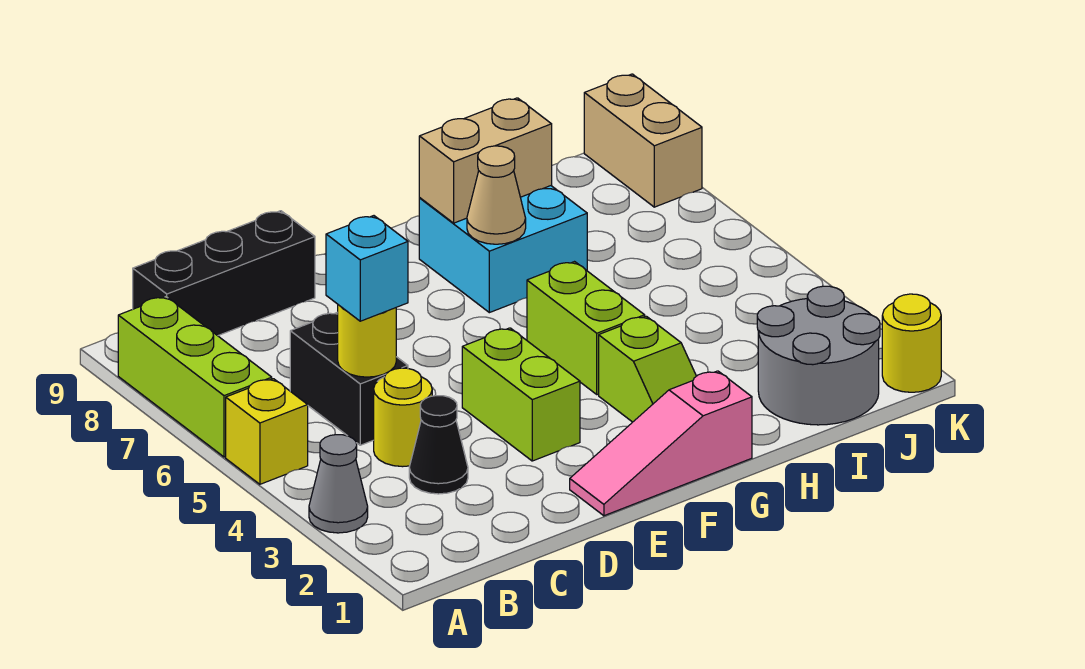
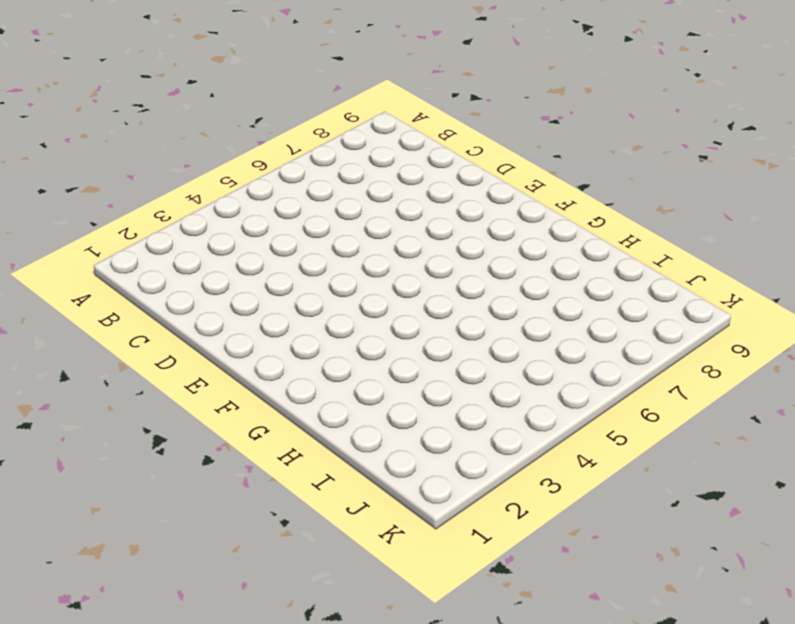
none -> grey 1x1 cone [309,435,368,533]
none -> yellow 1x1 brick [226,379,308,484]
none -> lime 1x3 brick [118,297,272,457]

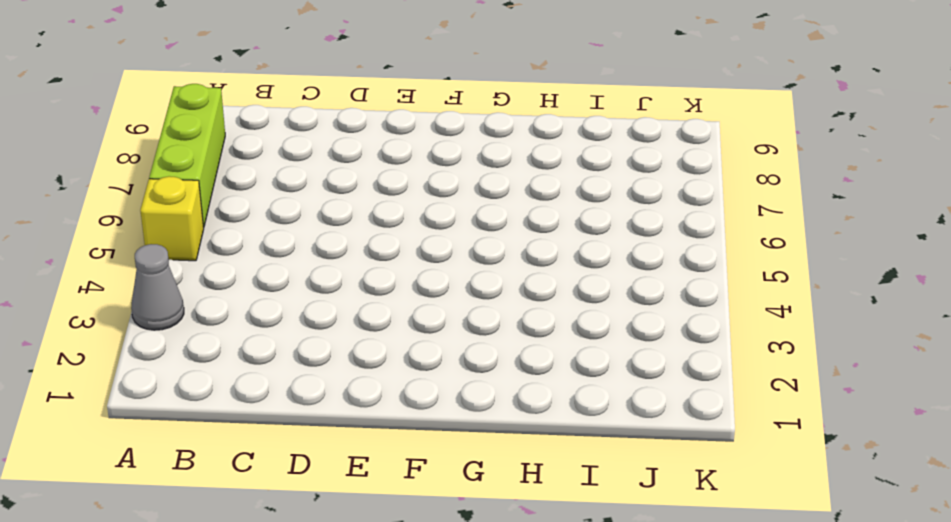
none -> black 1x3 brick [133,211,315,336]
none -> black 1x1 cone [409,396,468,494]
none -> yellow 1x1 round brick [374,368,432,467]

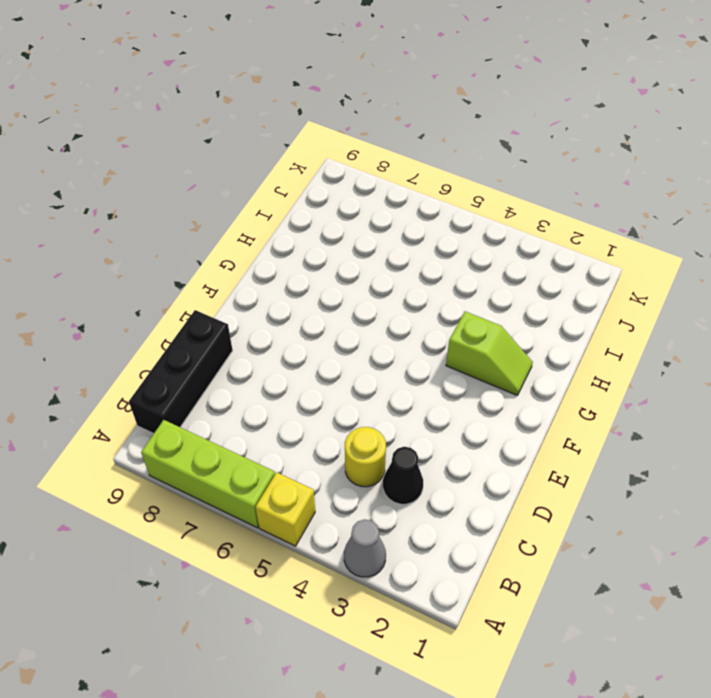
none -> black 1x2 brick [290,312,408,445]
none -> pink 1x3 slope [570,371,752,516]
none -> lime 1x2 brick [462,328,580,461]

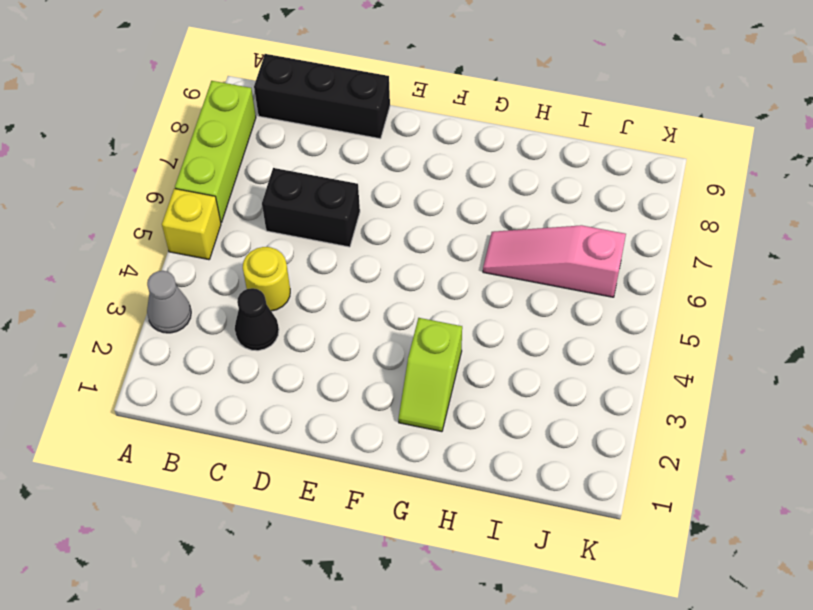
black 1x2 brick [262,168,360,247] -> black 1x2 brick turned to [290,312,408,445]
pink 1x3 slope [483,225,626,297] -> pink 1x3 slope moved to [570,371,752,516]
none -> lime 1x2 brick [462,328,580,461]
none -> lime 1x2 brick [527,262,645,395]
none -> cyan 2x2 brick [419,186,587,313]

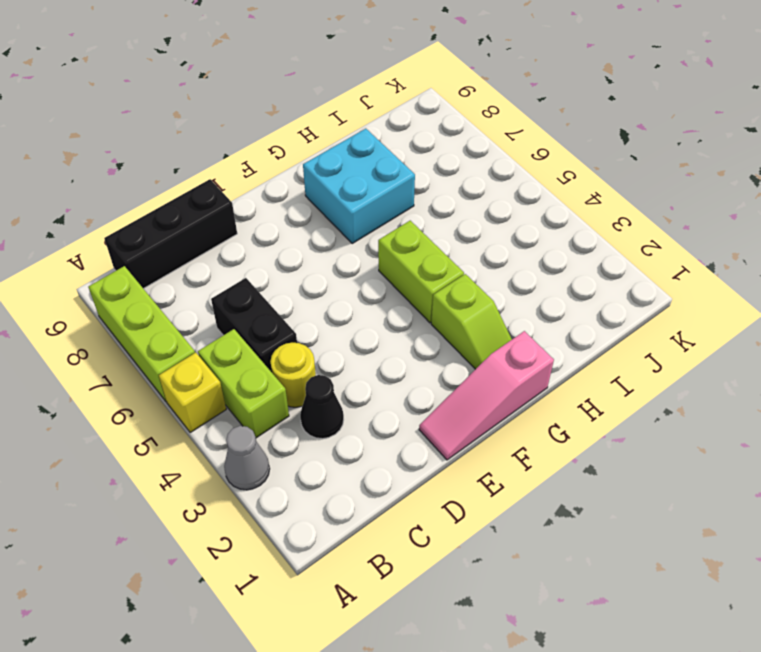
lime 1x2 brick [198,329,289,438] -> lime 1x2 brick moved to [462,328,580,461]
none -> grey 2x2 round brick [757,286,880,425]
none -> yellow 1x1 round brick [882,294,941,392]
none -> tan 1x2 brick [584,74,702,207]

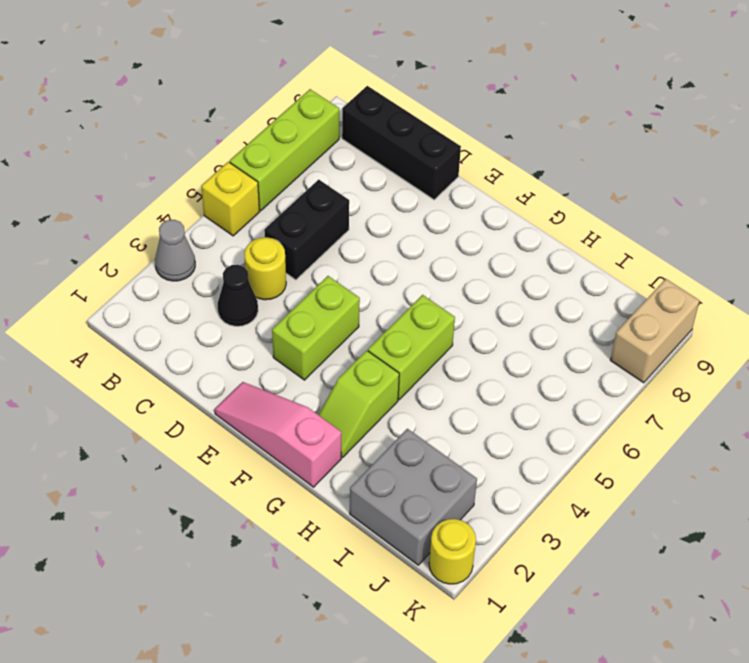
grey 2x2 brick [350,429,477,565] -> grey 2x2 round brick [757,286,880,425]
none -> cyan 2x2 brick [419,186,587,313]
none -> yellow 1x1 round brick [338,305,396,377]
none -> tan 1x1 cone [467,146,526,244]

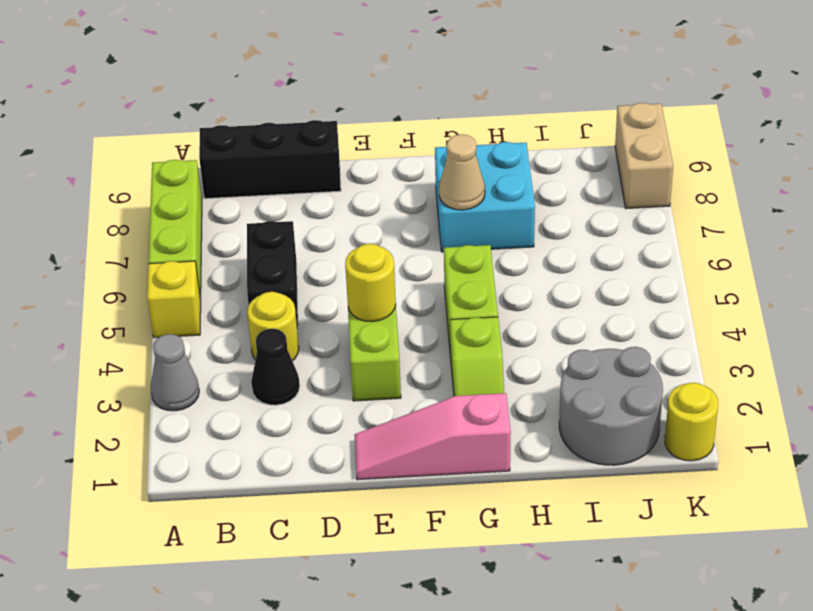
yellow 1x1 round brick [345,244,396,322] -> yellow 1x1 round brick moved to [338,305,396,377]
none -> tan 1x2 brick [419,98,552,223]
none -> cyan 1x1 brick [326,216,408,321]

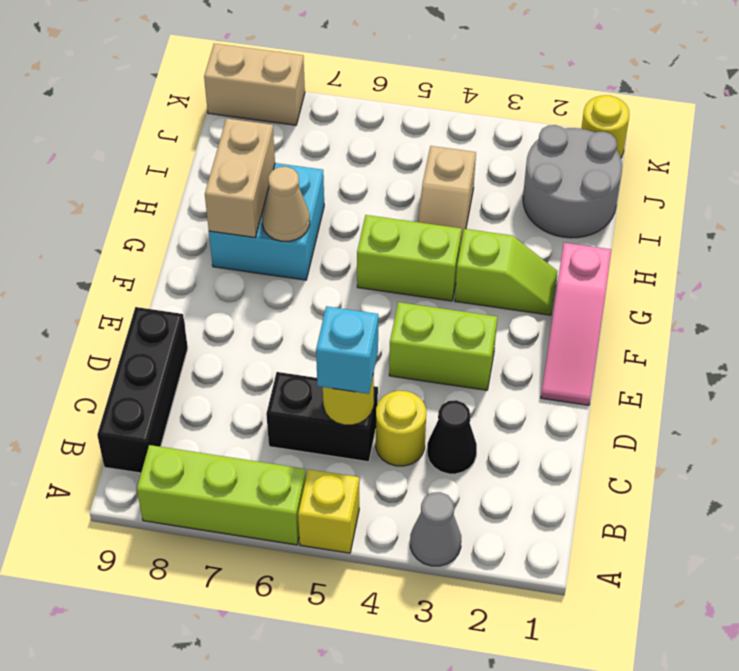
tan 1x2 slope [418,146,476,242] -> none

